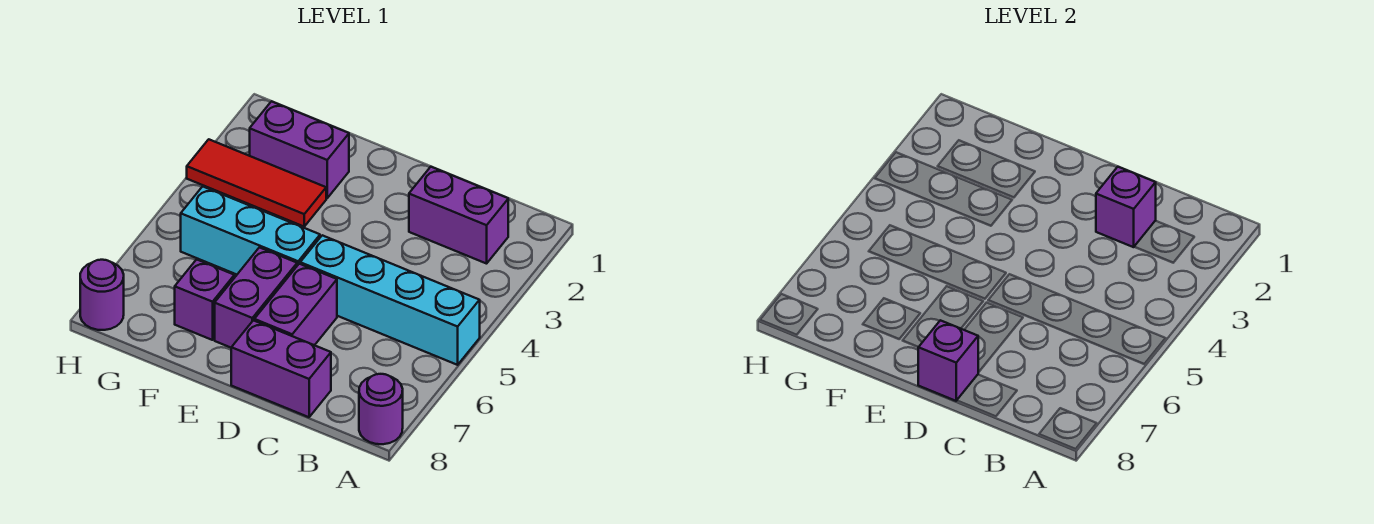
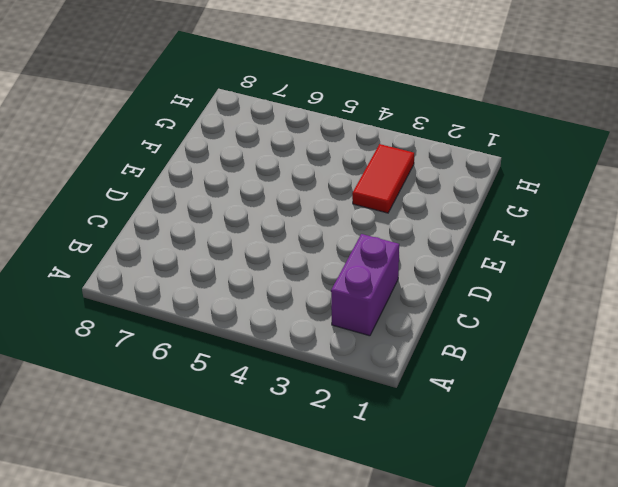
red 1x2 tile [352,144,414,213] -> red 1x3 tile [187,139,326,226]
none -> cyan 1x4 brick [300,235,480,365]
none -> purple 1x1 round brick [359,374,403,444]
none -> purple 1x2 brick [231,320,331,417]

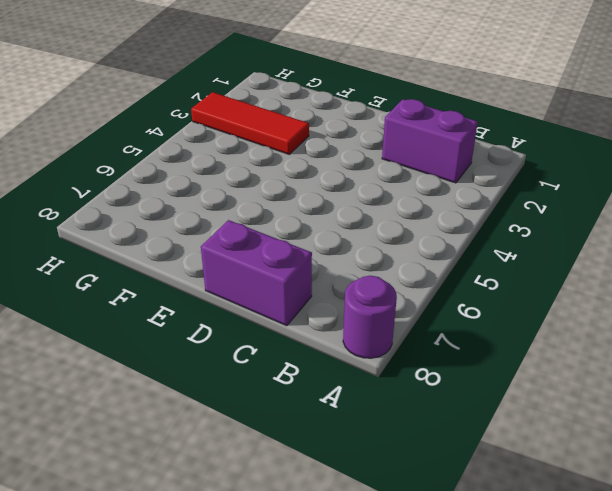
none -> cyan 1x4 brick [300,235,480,365]
none -> purple 1x2 brick [254,264,337,345]
none -> cyan 1x3 brick [181,186,320,275]

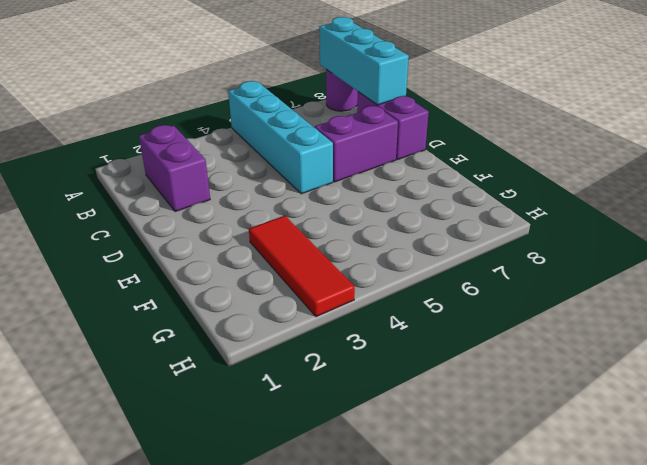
cyan 1x3 brick [319,17,409,105] -> cyan 1x3 brick moved to [181,186,320,275]
none -> purple 1x2 brick [215,247,297,348]
none -> purple 1x2 brick [250,101,349,198]
none -> purple 1x1 brick [175,259,234,340]

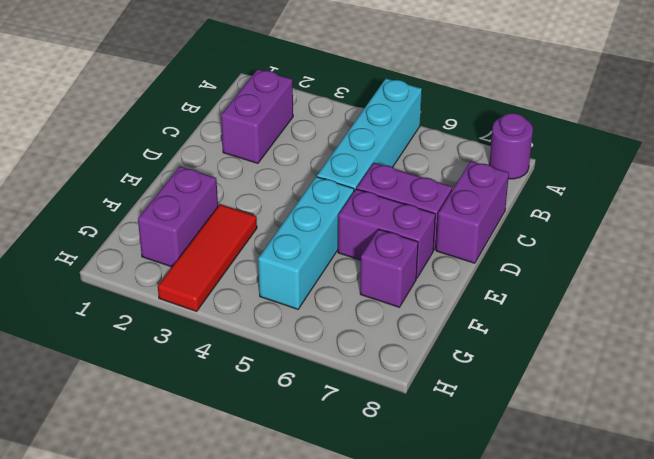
none -> purple 1x1 round brick [80,260,124,330]
none -> purple 1x1 brick [1096,167,1156,247]
none -> purple 1x1 brick [918,320,978,401]

